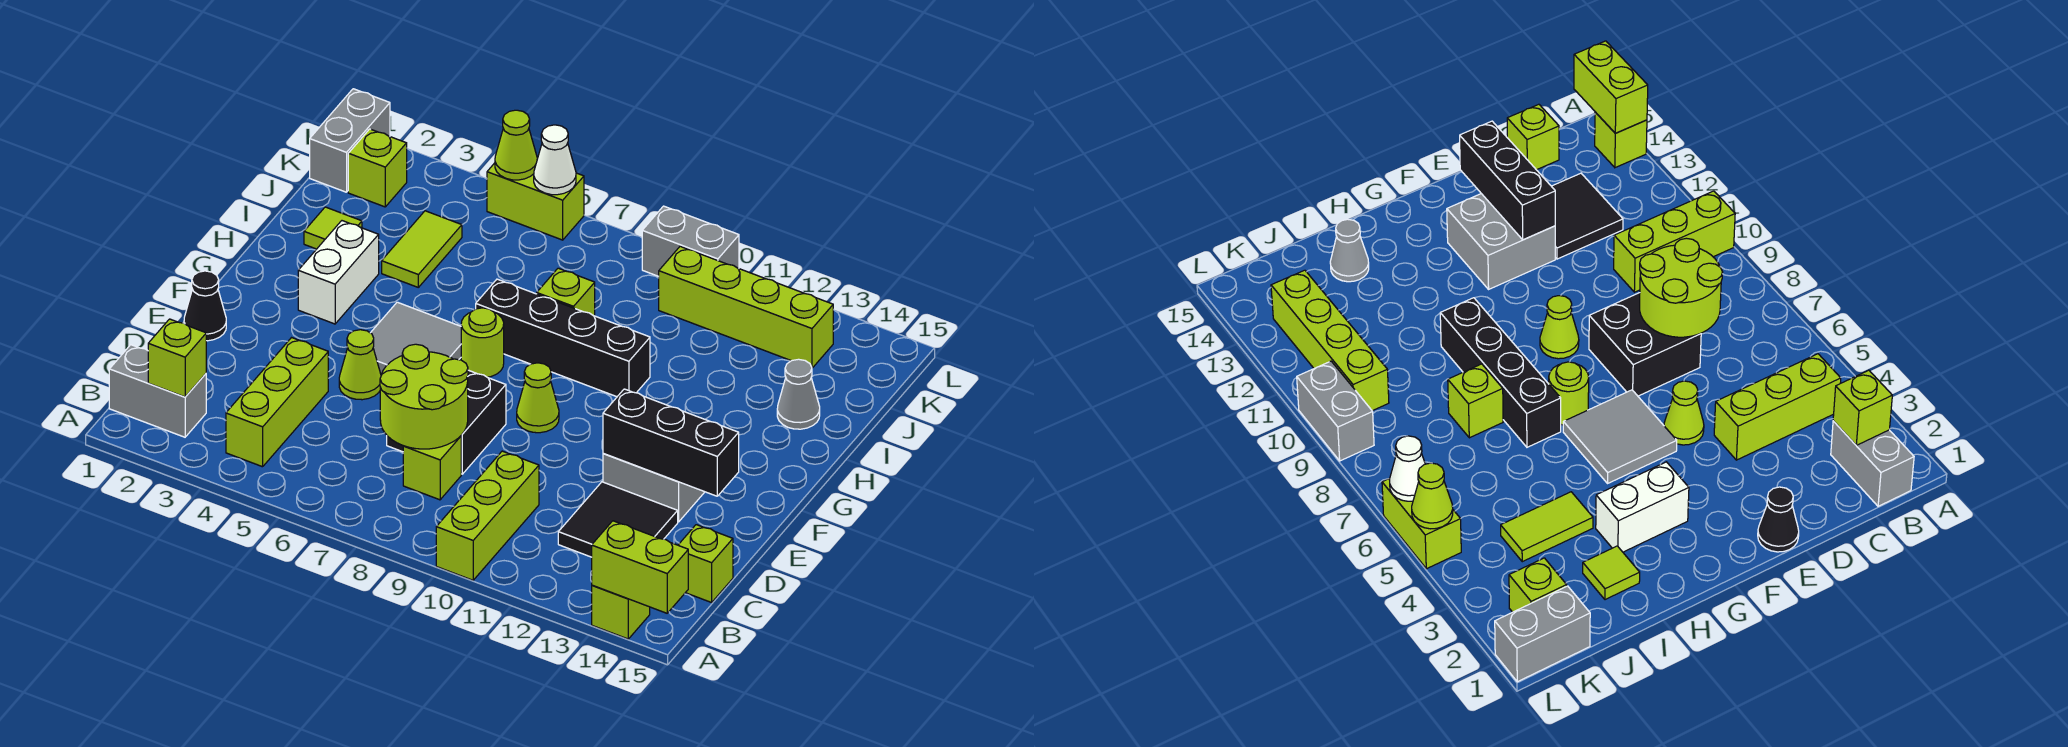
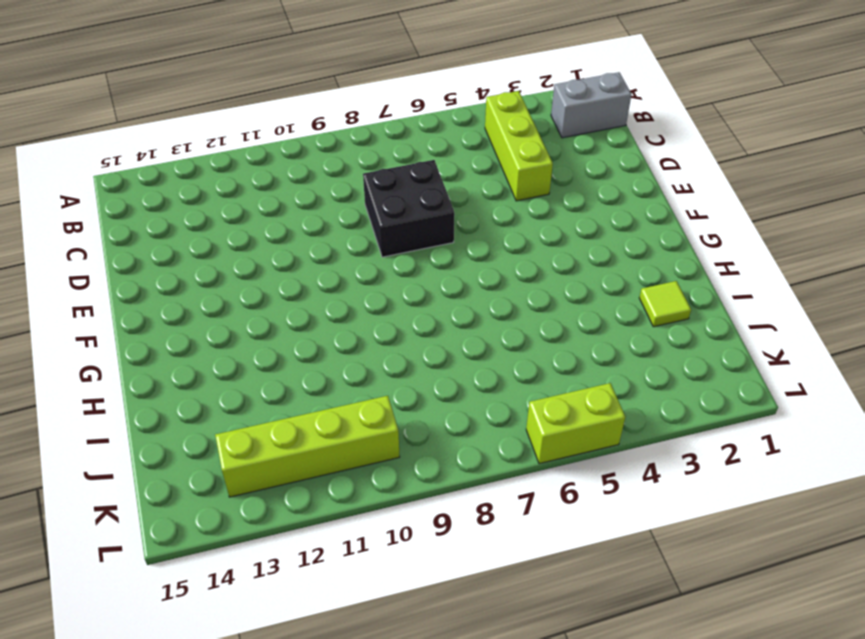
none -> lime 1x3 brick [436,451,539,580]
none -> lime 1x1 brick [592,585,650,639]
none -> lime 1x1 brick [403,436,461,500]
none -> black 2x2 tile [558,482,678,557]

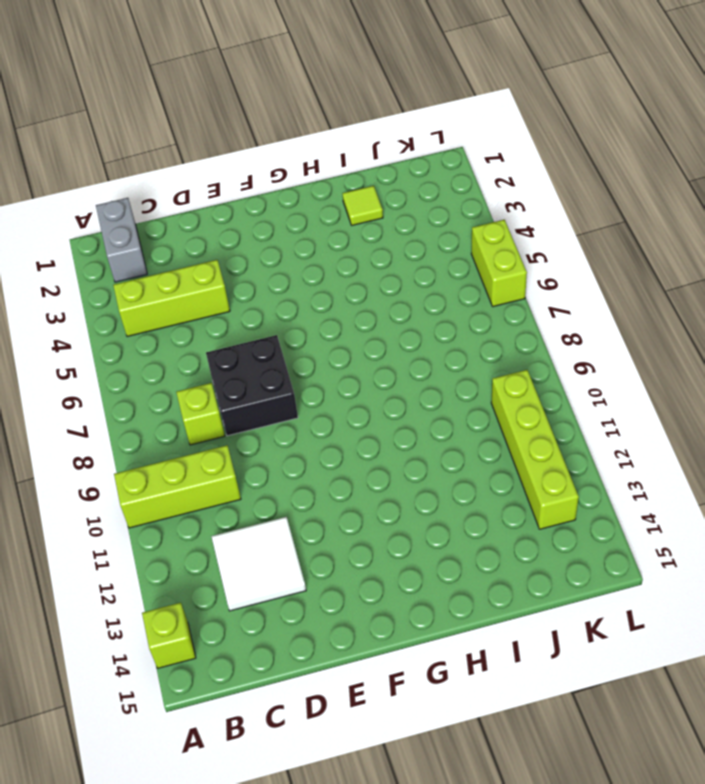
white 2x2 tile [211,517,306,611] -> black 2x2 tile [558,482,678,557]
none -> lime 1x1 brick [678,525,733,602]
none -> black 1x1 cone [184,271,226,341]
none -> lime 1x1 cone [339,330,381,400]
none -> grey 2x2 brick [603,454,704,522]

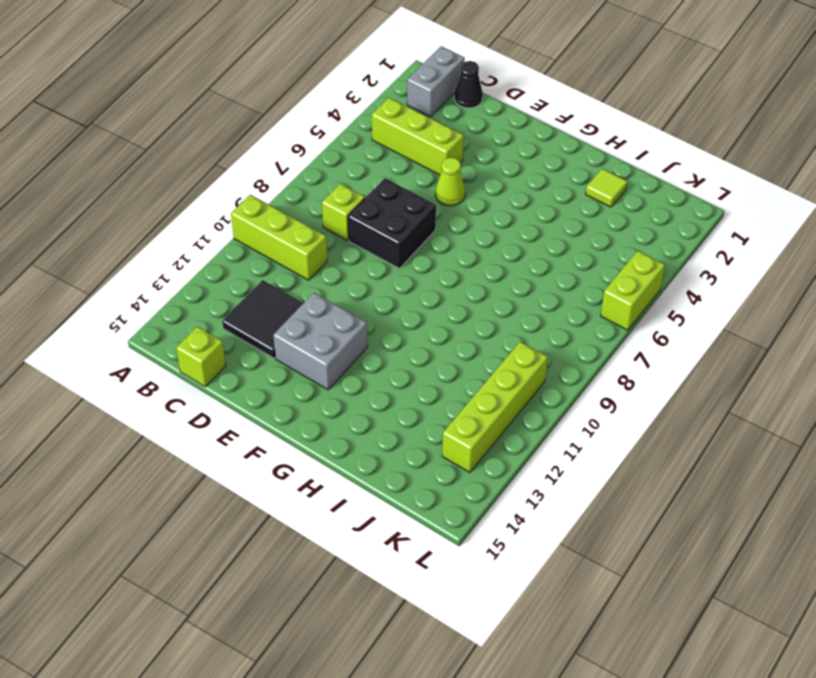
black 1x1 cone [454,61,483,108] -> black 1x1 cone moved to [184,271,226,341]
none -> lime 1x1 brick [592,585,650,639]
none -> grey 2x2 tile [371,302,461,374]
none -> lime 1x1 cone [517,363,559,433]
none -> white 1x2 brick [298,221,379,324]

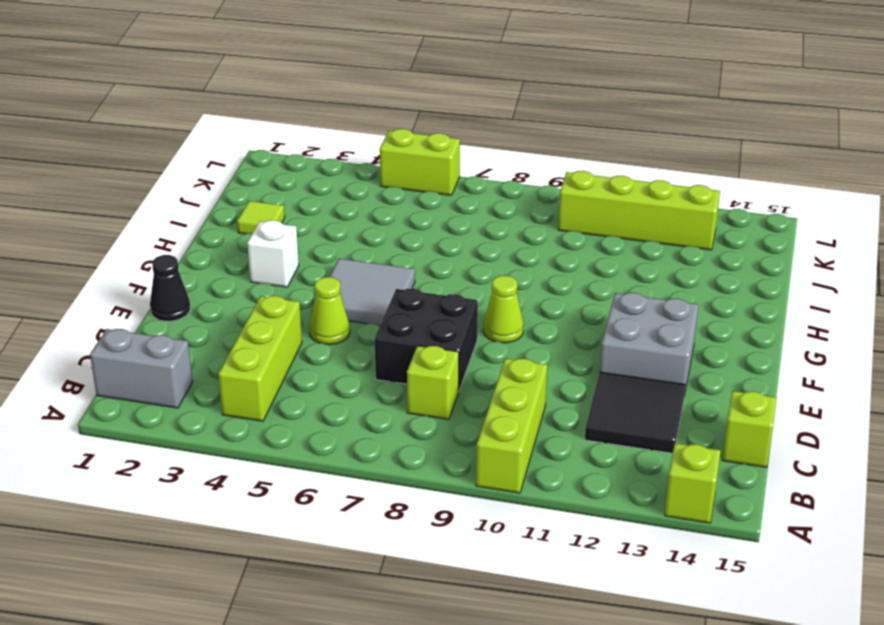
white 1x1 brick [247,220,299,287] -> white 1x2 brick [298,221,379,324]
none -> lime 1x1 round brick [461,308,504,377]
none -> black 1x4 brick [476,279,650,397]
none -> lime 1x2 tile [382,211,462,287]
none -> lime 1x1 brick [537,268,595,316]

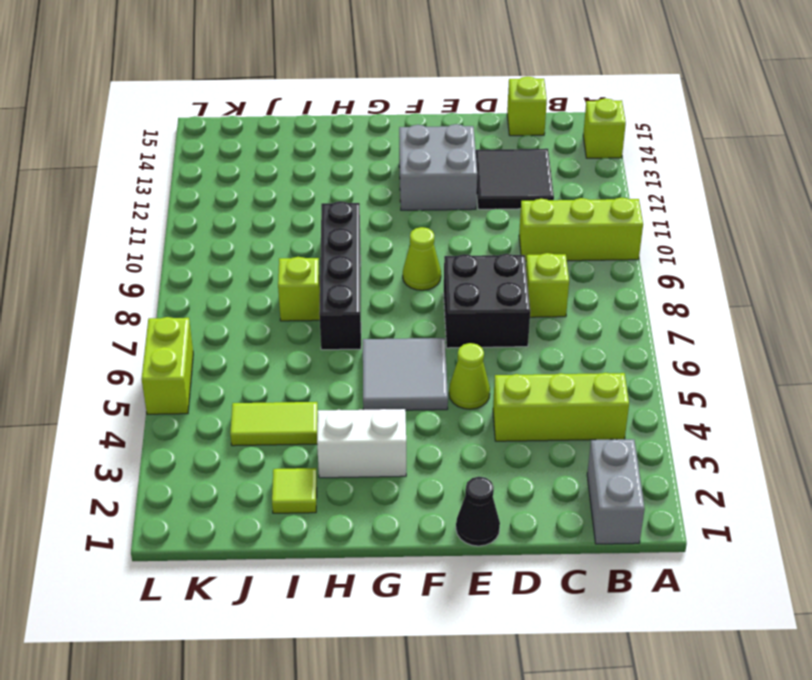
none -> lime 1x1 round brick [461,308,504,377]
none -> grey 1x1 cone [777,359,820,429]
none -> grey 1x2 brick [310,89,390,192]
none -> lime 1x1 brick [348,129,407,207]

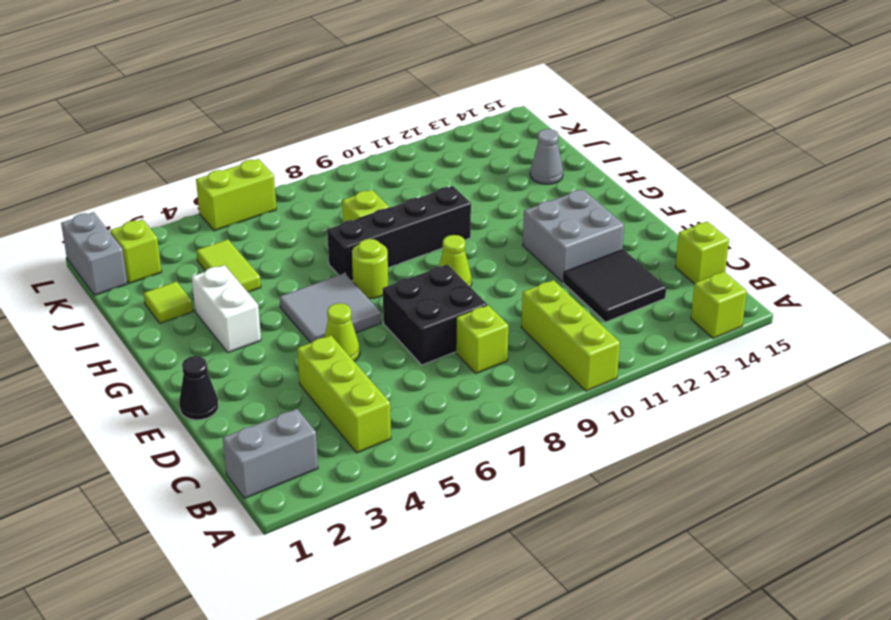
none -> lime 1x4 brick [659,246,833,368]
none -> grey 1x2 brick [642,206,739,276]
none -> lime 1x2 brick [592,521,688,613]
none -> lime 1x1 brick [148,319,206,397]

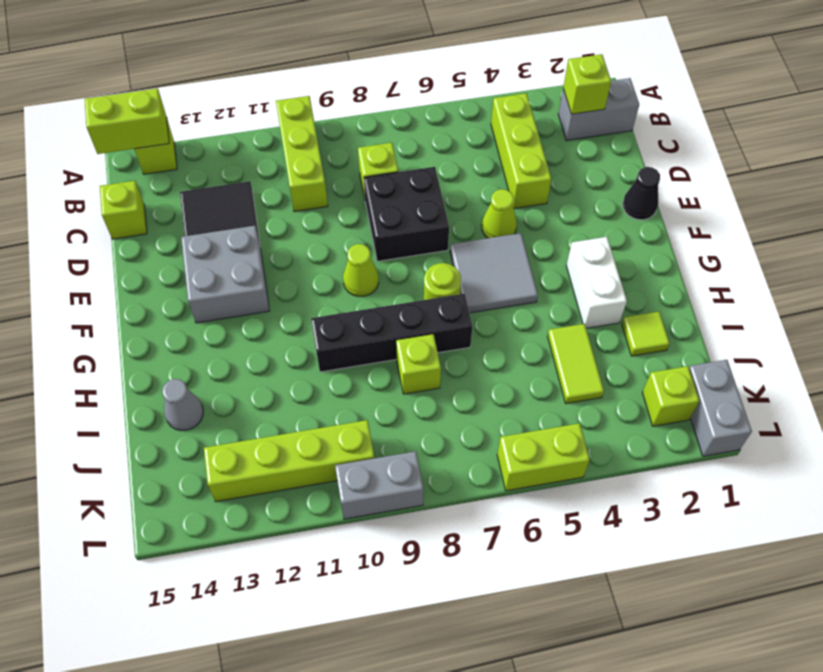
none -> lime 2x2 round brick [380,344,468,449]
none -> black 1x3 brick [603,389,739,496]
none -> lime 1x1 cone [495,110,537,180]
none -> white 1x1 cone [534,125,576,195]

